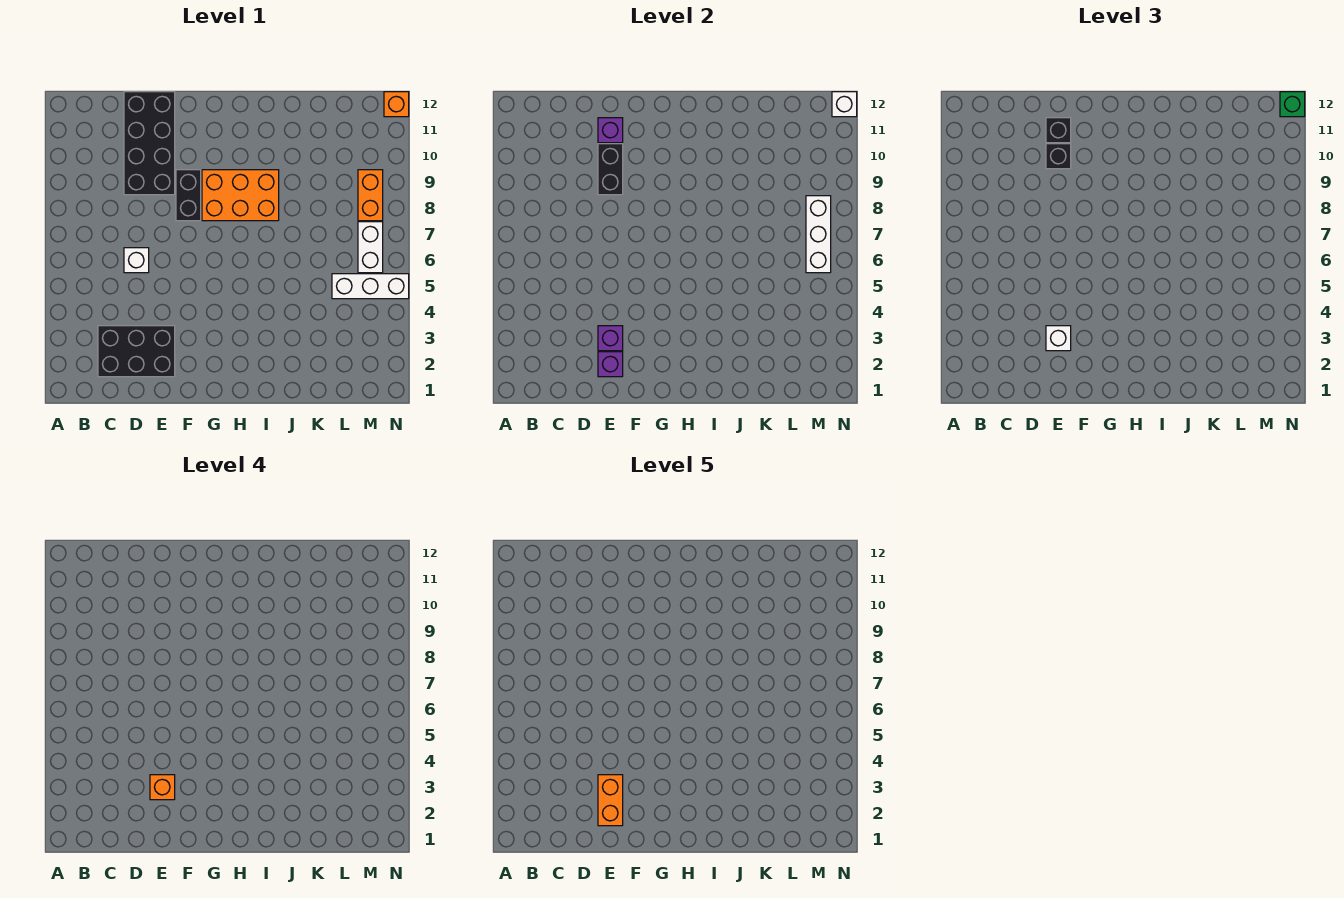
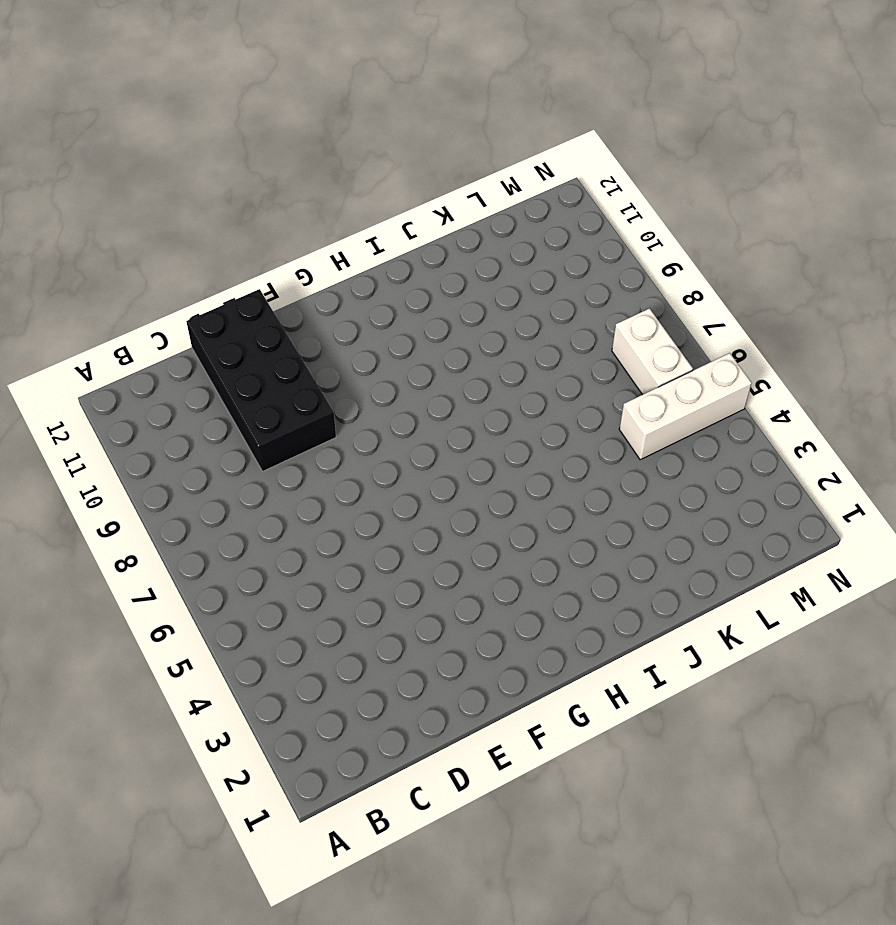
none -> black 2x3 brick [98,326,175,377]
none -> white 1x1 brick [124,248,149,273]
none -> black 1x2 brick [176,170,201,221]

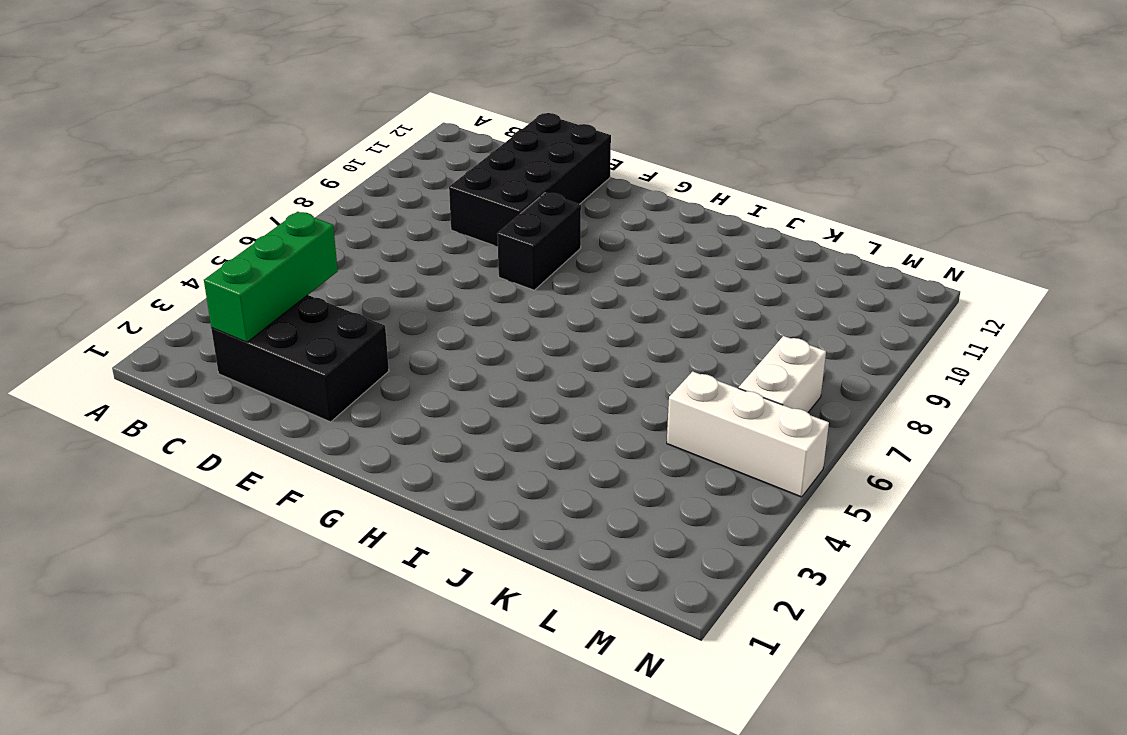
green 1x3 brick [204,212,338,342] -> none
none -> white 1x1 brick [124,248,149,273]
none -> orange 2x3 brick [202,170,279,221]
none -> orange 1x2 brick [358,170,383,221]

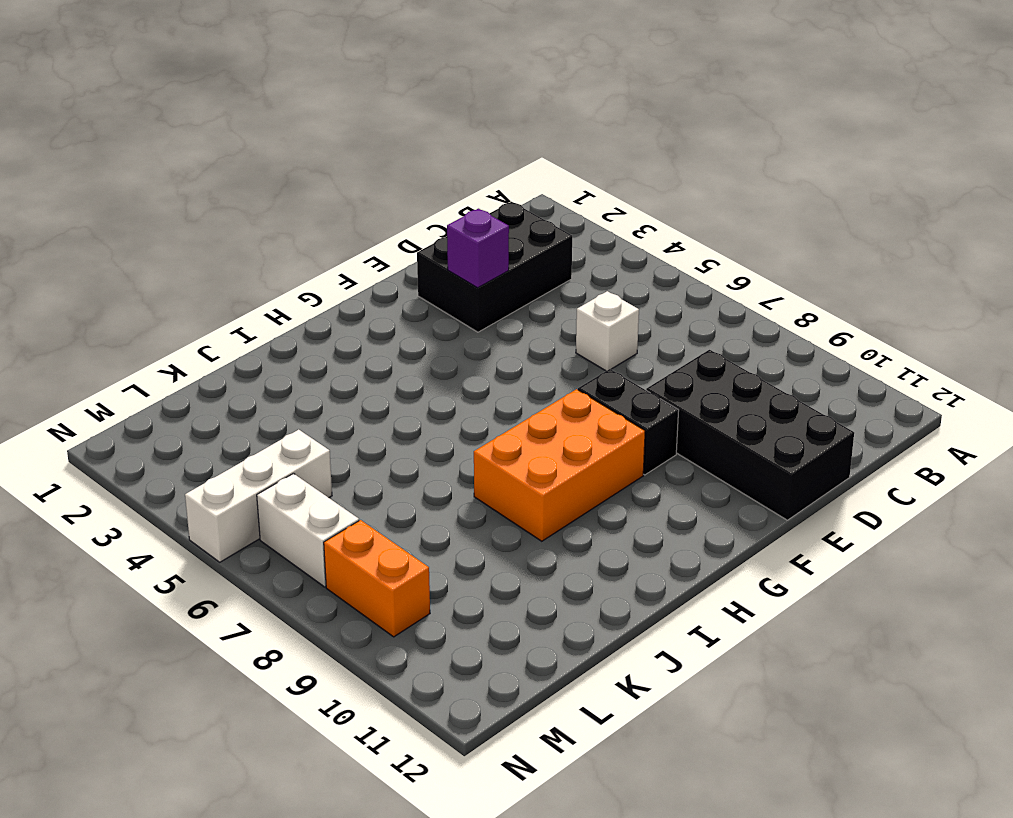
none -> orange 1x1 brick [384,92,409,117]
none -> purple 1x1 brick [598,352,623,377]
none -> black 1x2 brick [598,144,623,195]

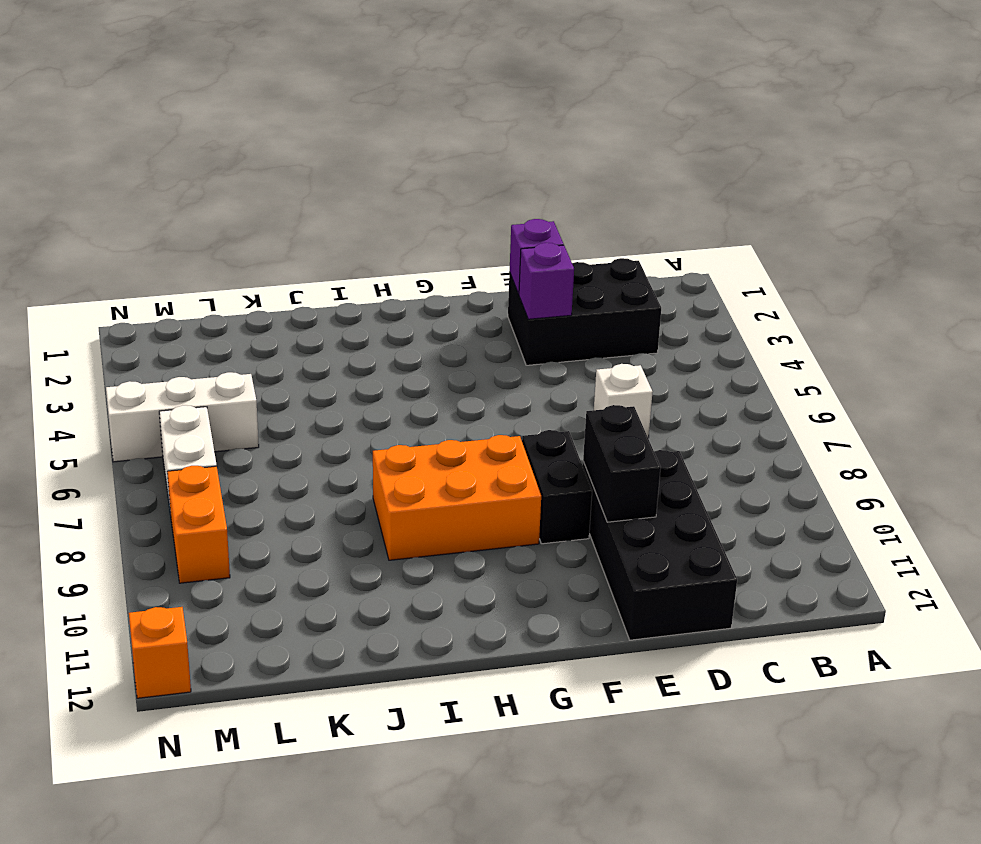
none -> purple 1x1 brick [598,118,623,143]
none -> white 1x3 brick [806,196,831,273]
none -> white 1x1 brick [832,92,857,117]

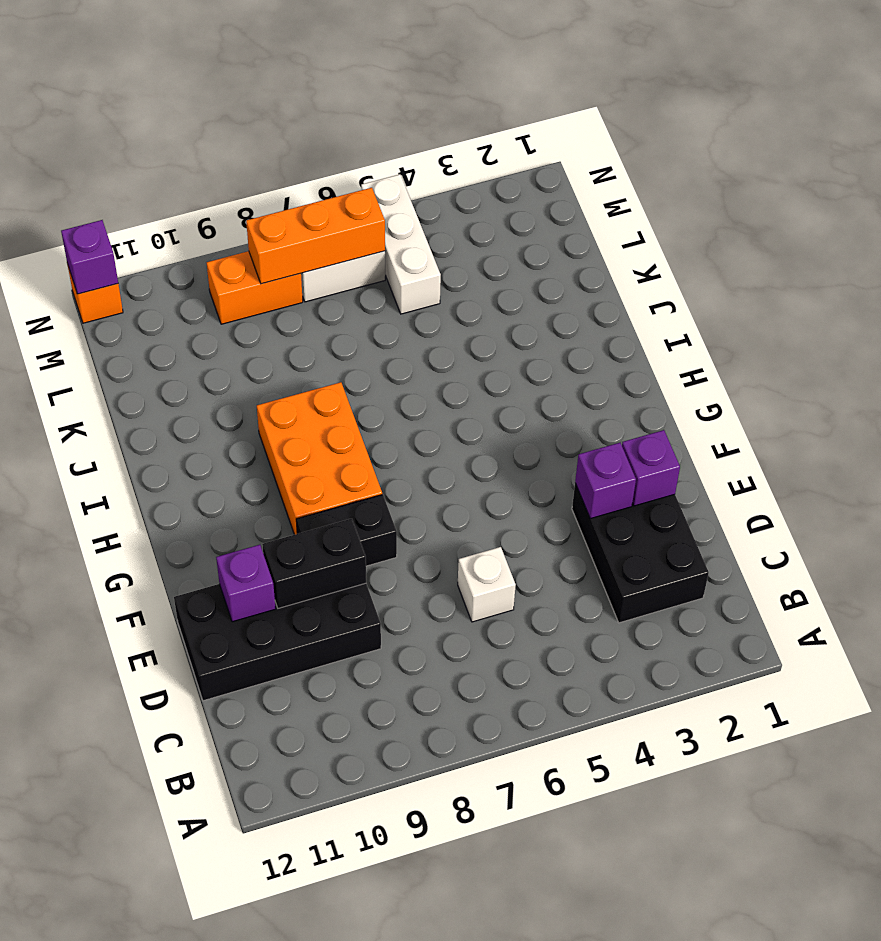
orange 1x3 brick [246,188,385,284] -> white 1x3 brick [806,196,831,273]
purple 1x1 brick [61,220,118,294] -> white 1x1 brick [832,92,857,117]
none -> white 1x1 brick [1046,326,1071,351]
none -> black 1x1 brick [1046,144,1071,169]
none -> black 1x1 brick [1046,118,1071,143]

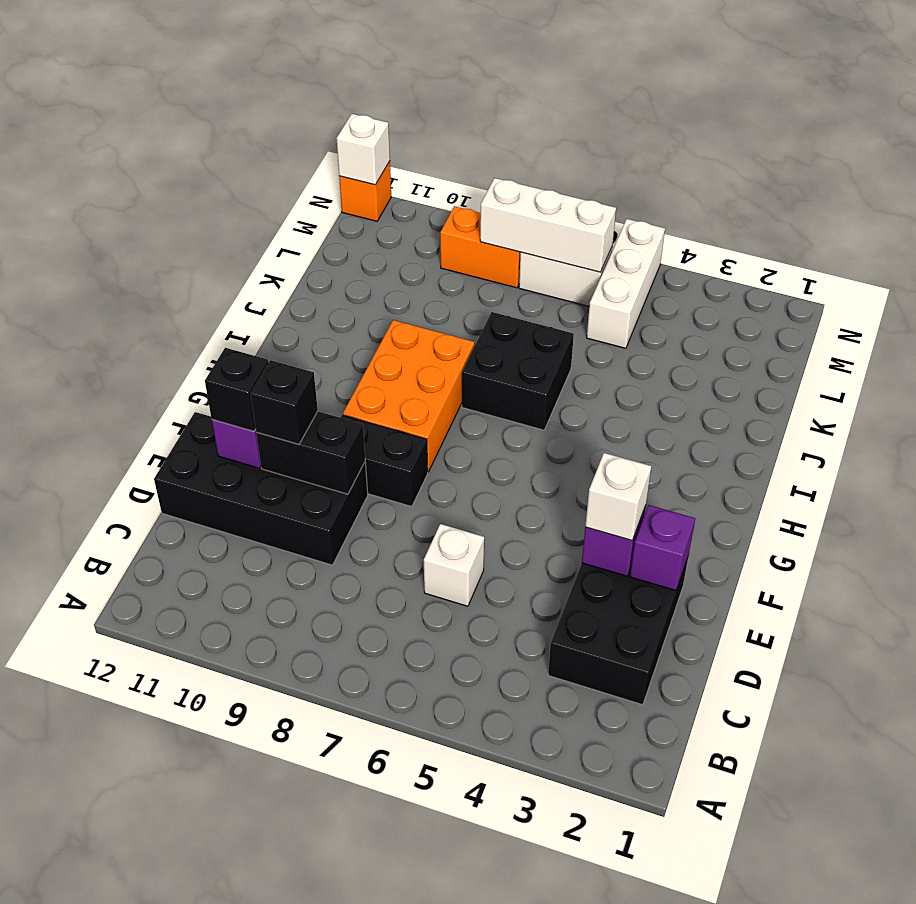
black 2x2 brick [462,312,574,430] -> none
none -> green 1x1 brick [1280,92,1305,117]
none -> orange 1x1 brick [150,775,175,800]
none -> orange 1x2 brick [598,775,623,826]

